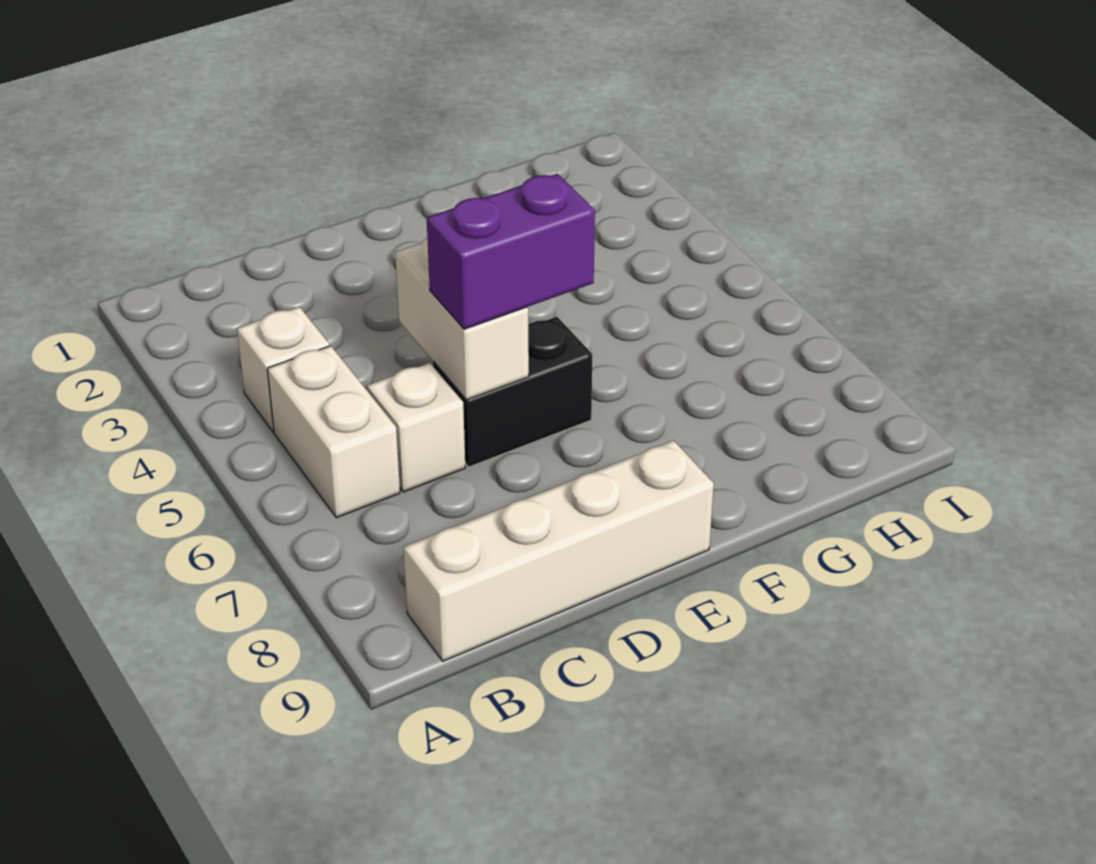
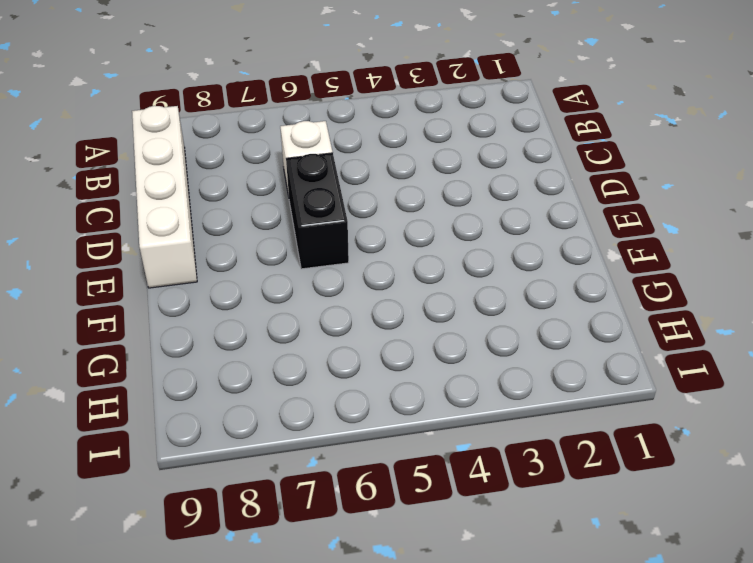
none -> white 1x1 brick [237,307,329,432]
none -> white 1x2 brick [267,346,400,518]

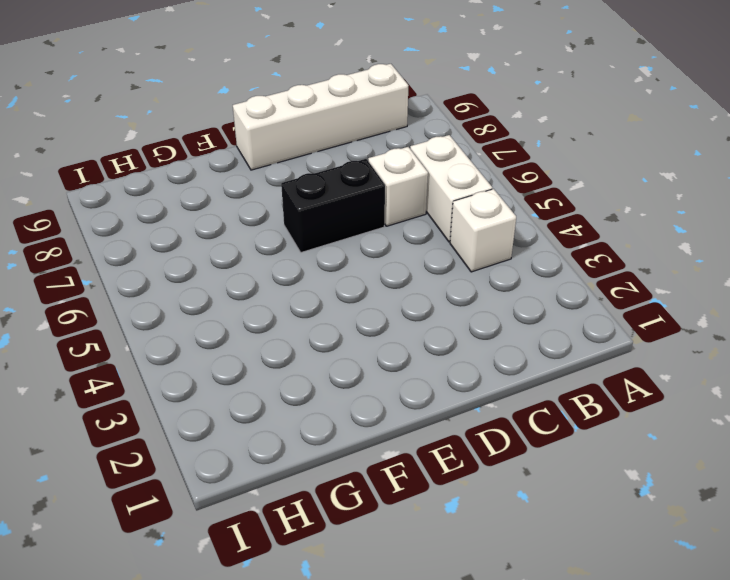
none -> white 1x2 brick [395,238,529,400]
none -> purple 1x2 brick [427,173,595,329]

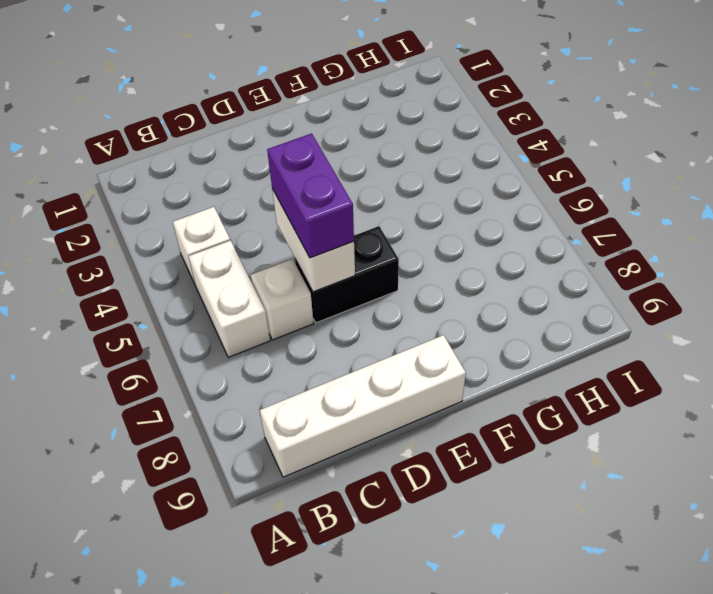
purple 1x2 brick [267,133,354,258] -> purple 1x2 brick turned to [427,173,595,329]

